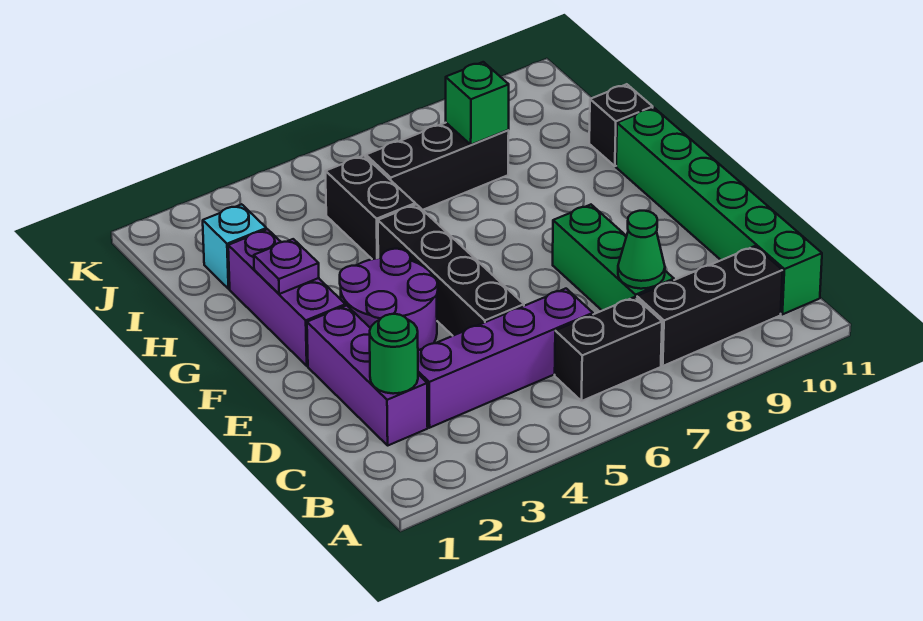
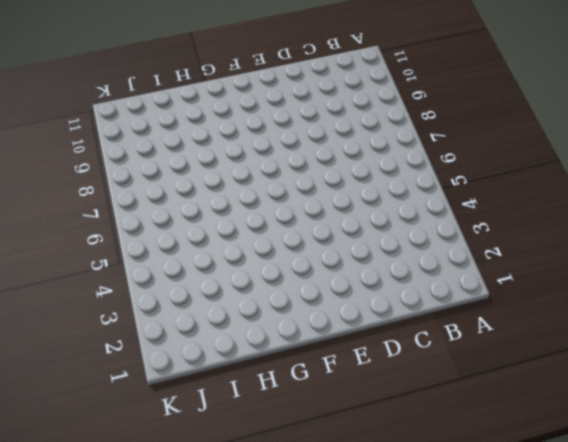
none -> black 1x2 brick [555,297,662,401]
none -> black 1x3 brick [637,246,783,366]
none -> green 1x6 brick [616,108,822,314]

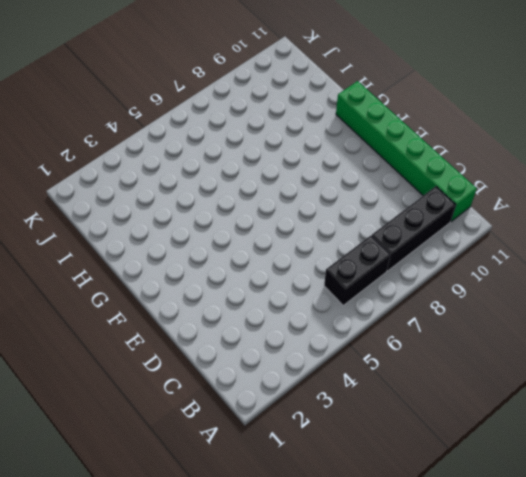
none -> purple 1x3 brick [307,305,428,445]
none -> purple 1x4 brick [418,289,593,428]
none -> green 1x3 brick [553,205,674,311]

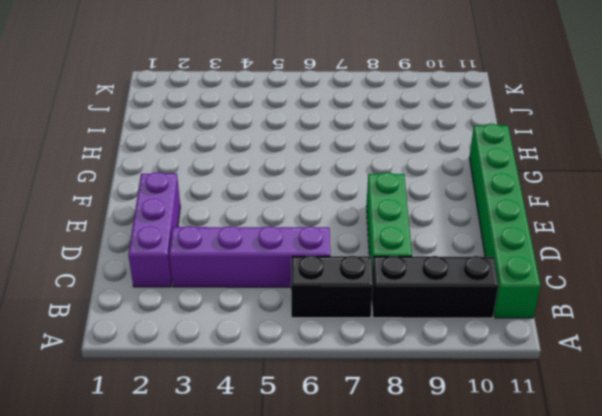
none -> black 1x4 brick [378,204,524,336]
none -> purple 2x2 round brick [340,249,438,350]
none -> purple 1x3 brick [228,229,346,366]

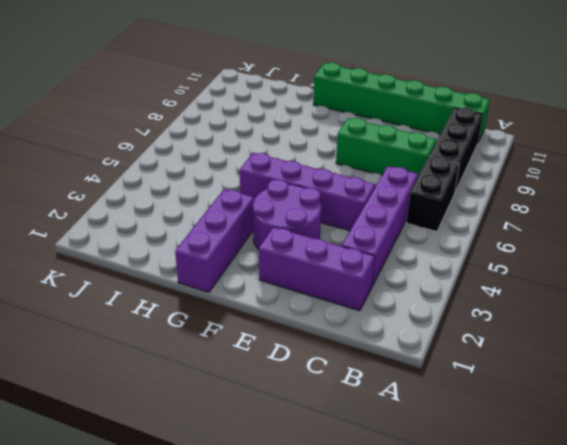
purple 1x4 brick [240,153,375,231] -> black 1x4 brick [378,204,524,336]
purple 1x3 brick [175,189,254,292] -> purple 1x3 brick turned to [228,229,346,366]
none -> black 1x2 brick [325,156,415,259]
none -> black 1x1 brick [589,84,653,166]
none -> cyan 1x1 brick [203,204,266,289]

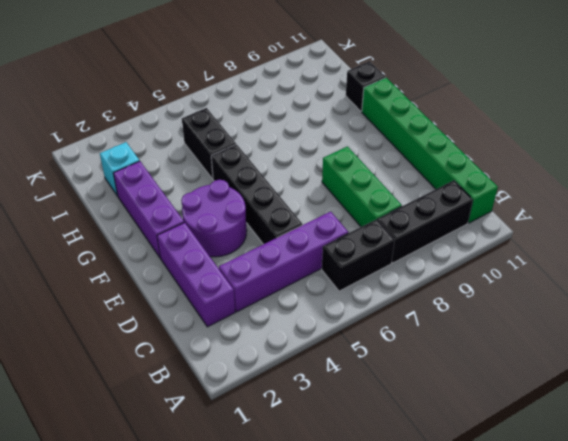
none -> black 1x3 brick [366,123,509,210]
none -> green 1x1 round brick [370,314,418,394]
none -> green 1x1 cone [618,211,665,289]

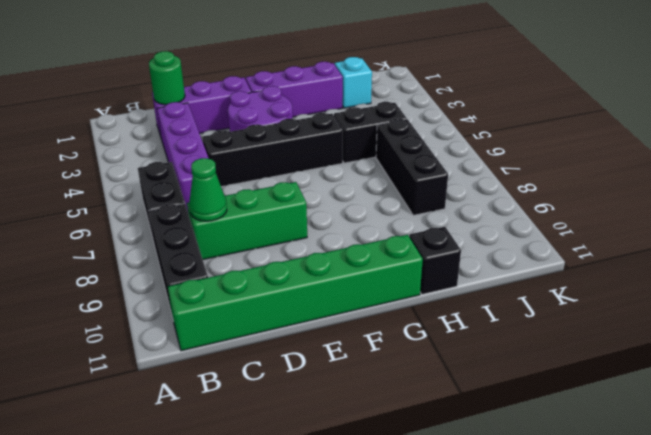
none -> purple 1x1 plate [254,239,319,294]
none -> green 1x1 brick [446,62,509,145]

